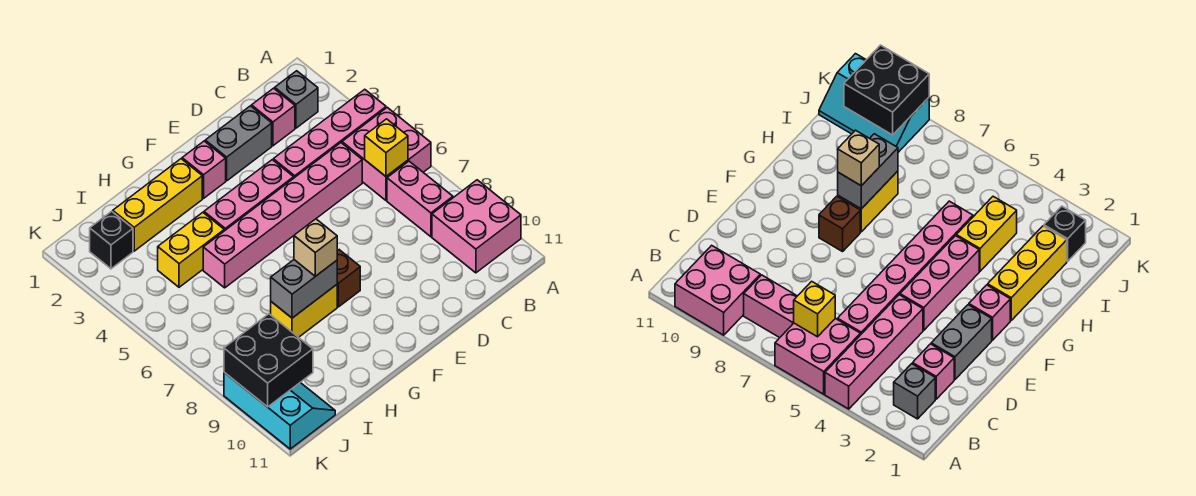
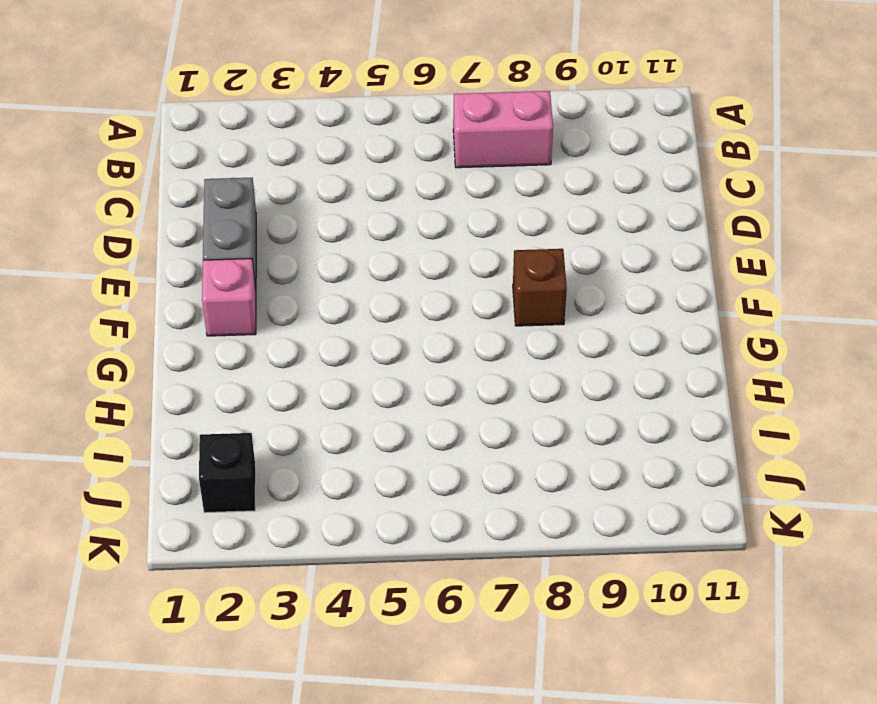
none -> pink 1x4 brick [273,89,386,178]
none -> pink 2x2 brick [342,107,431,200]
none -> pink 2x2 brick [432,180,521,273]

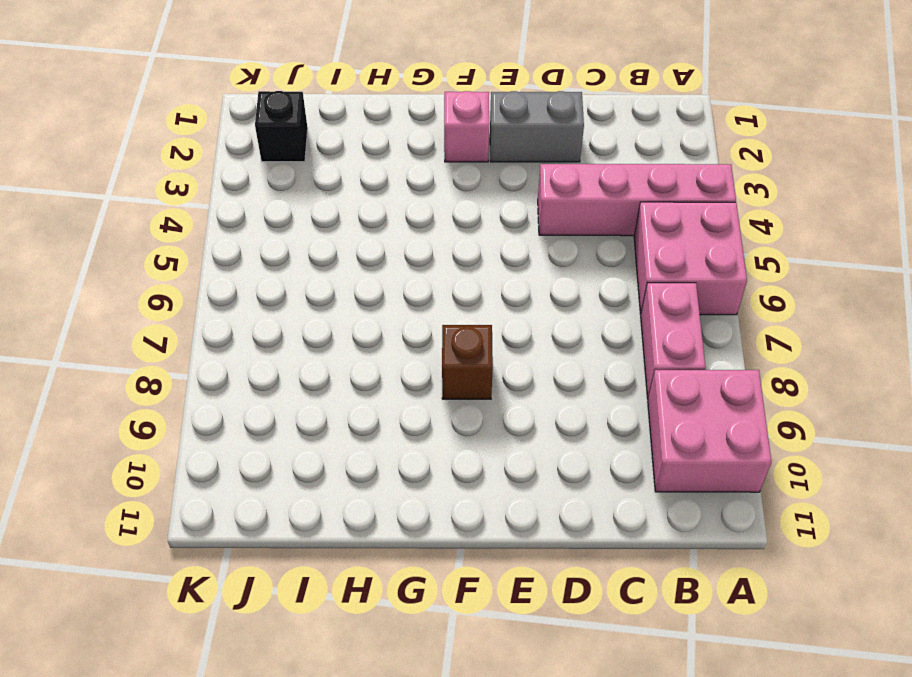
none -> grey 1x1 brick [275,71,318,128]
none -> pink 1x1 brick [252,88,295,146]
none -> pink 1x6 brick [203,143,362,288]

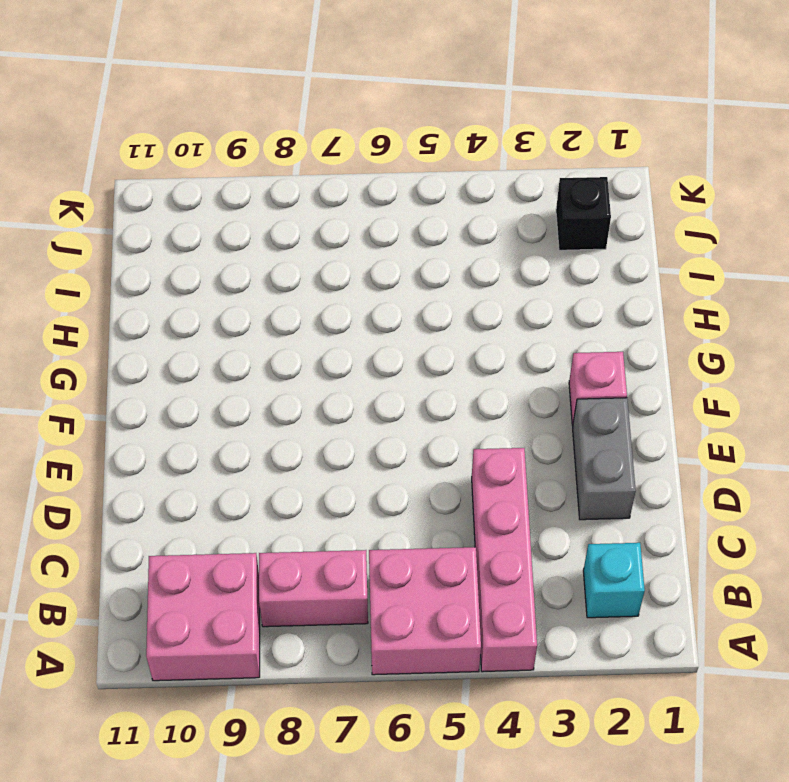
cyan 1x1 brick [583,543,645,618] -> grey 1x1 brick [275,71,318,128]
none -> pink 1x1 brick [252,88,295,146]
none -> pink 1x6 brick [203,143,362,288]
none -> pink 1x3 brick [204,160,294,231]

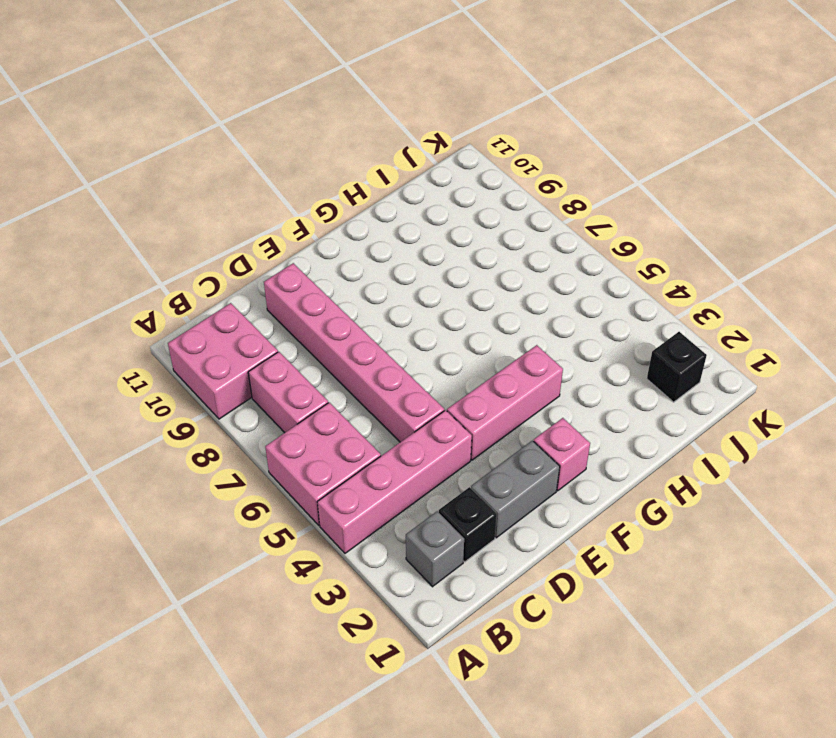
black 1x1 brick [439,487,497,562] -> pink 1x1 brick [252,88,295,146]
pink 1x6 brick [264,263,444,442] -> pink 1x6 brick turned to [203,143,362,288]
none -> brown 1x1 brick [337,250,360,307]
none -> yellow 1x3 brick [113,159,202,251]
none -> yellow 1x2 brick [271,285,337,337]

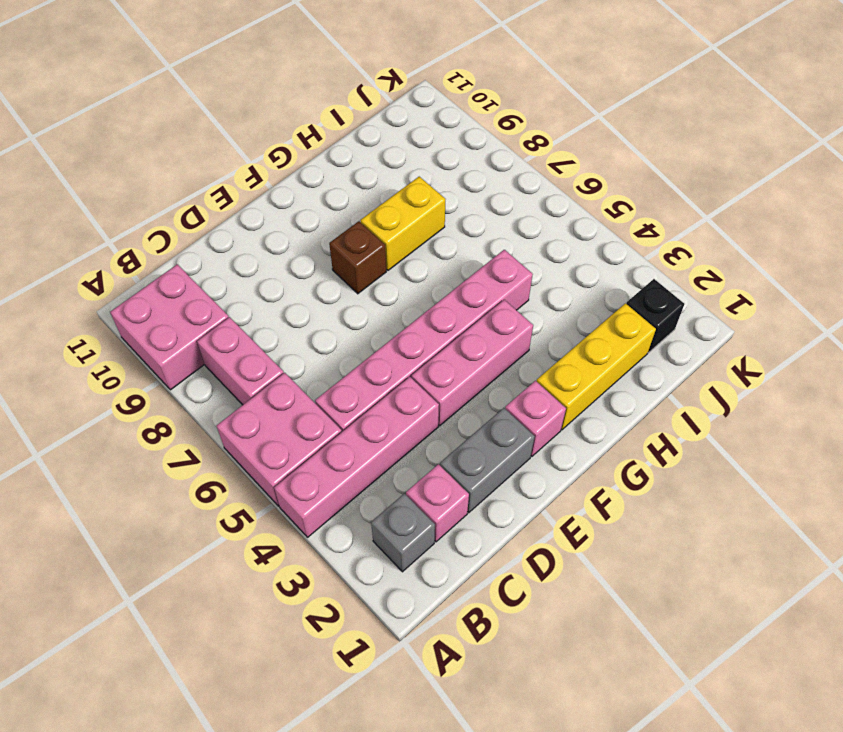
none -> yellow 1x2 brick [158,212,224,287]
none -> cyan 2x3 slope [224,372,335,449]
none -> yellow 1x1 brick [365,119,408,176]

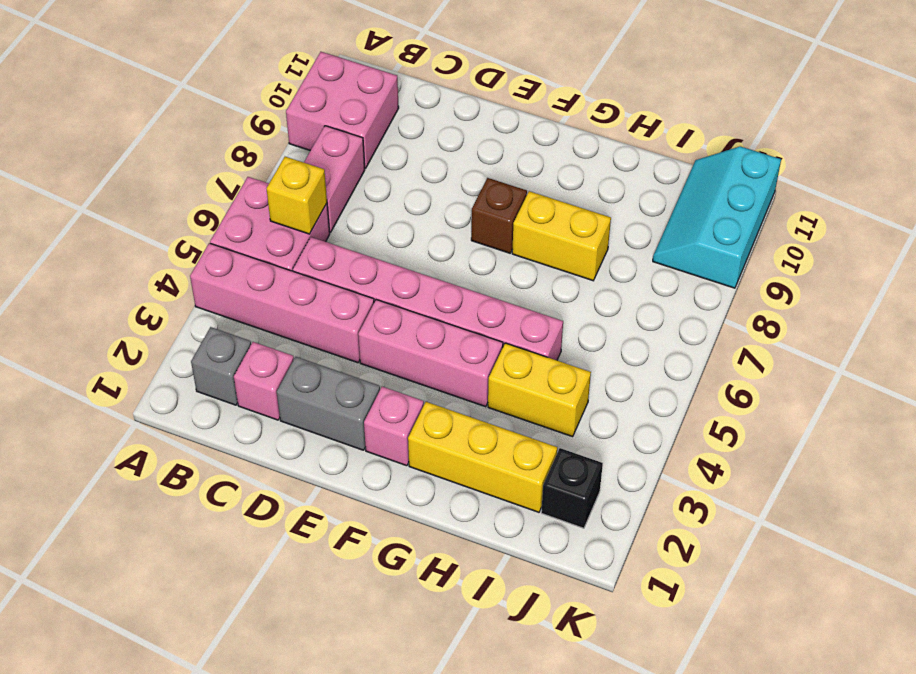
none -> grey 1x2 brick [271,260,337,318]
none -> black 2x2 brick [224,314,313,407]
none -> tan 1x1 brick [294,219,337,276]

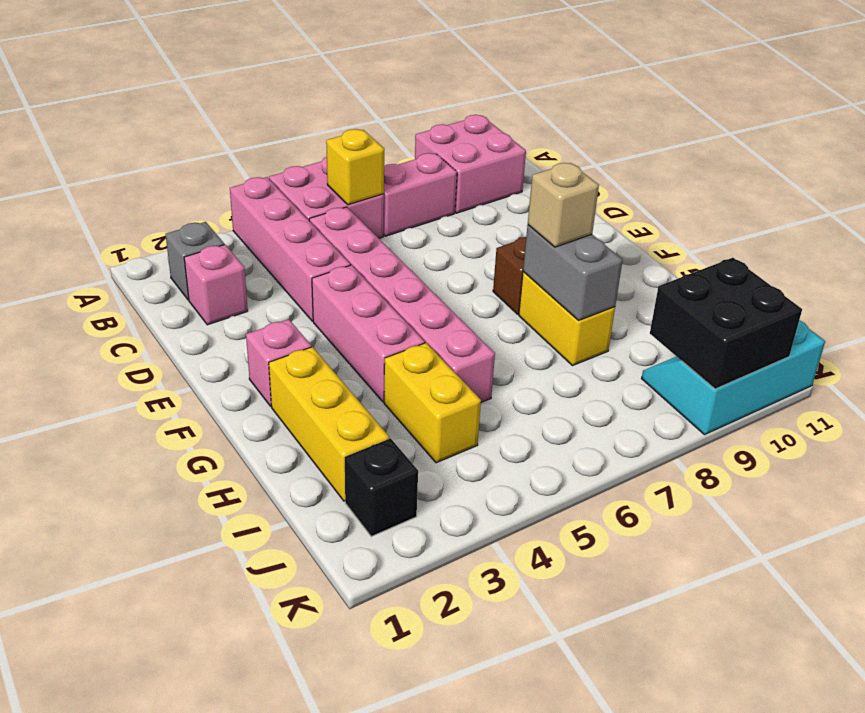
none -> grey 1x2 brick [205,106,272,181]

